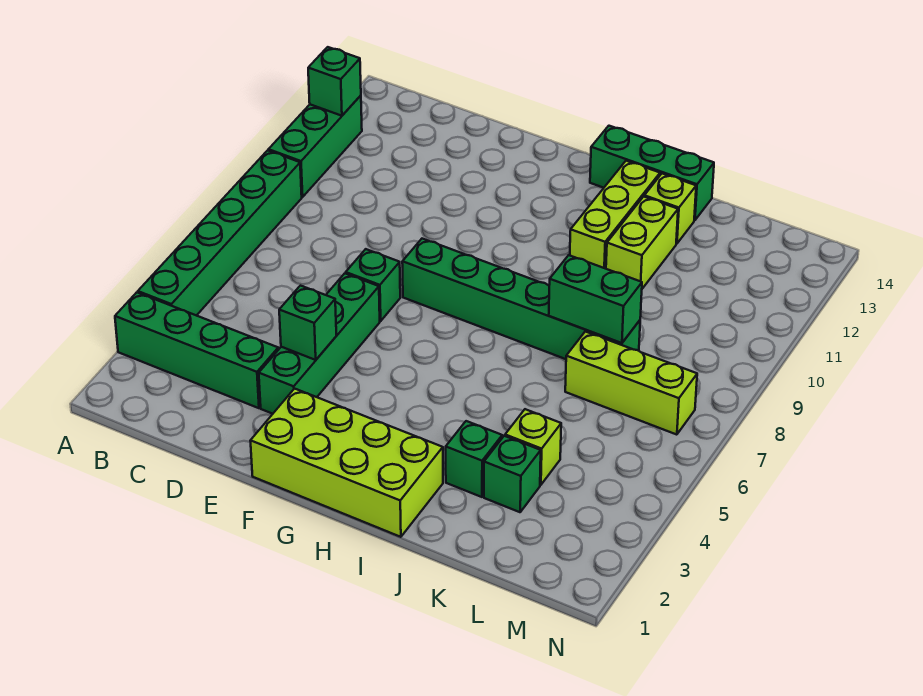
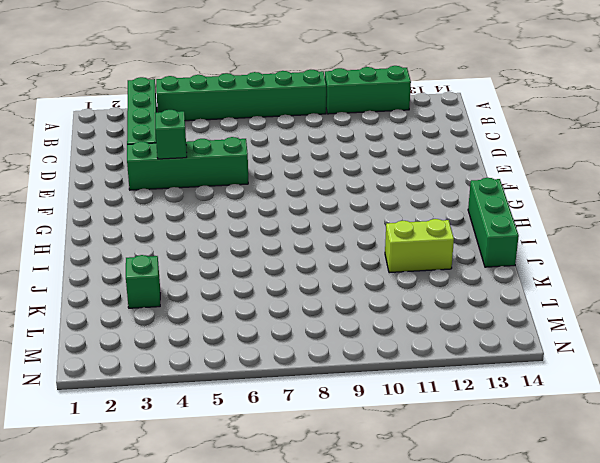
none -> green 1x1 brick [346,249,400,321]
none -> lime 2x4 brick [250,389,443,537]
none -> green 1x6 brick [402,239,640,359]

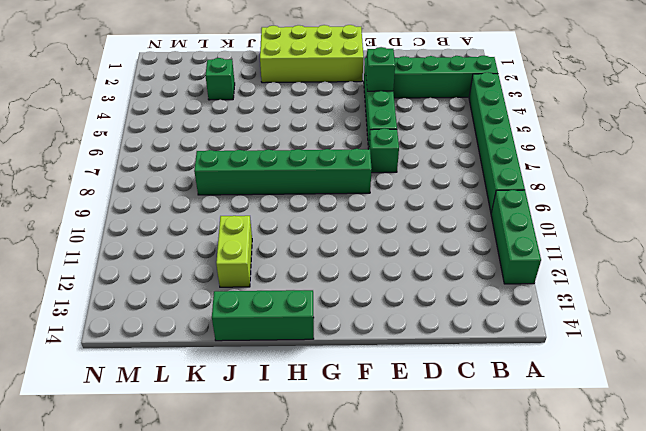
none -> lime 1x3 brick [570,161,660,269]
none -> green 1x1 brick [446,421,502,497]
none -> lime 1x1 brick [644,174,696,244]

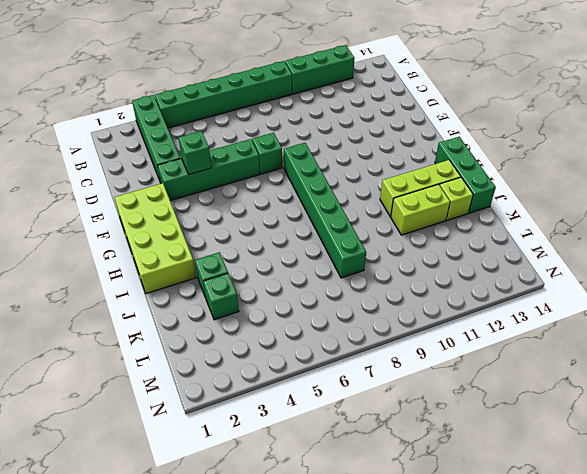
none -> lime 1x1 brick [505,409,561,485]
none -> lime 1x3 brick [565,331,697,435]
none -> green 1x1 brick [308,47,361,116]

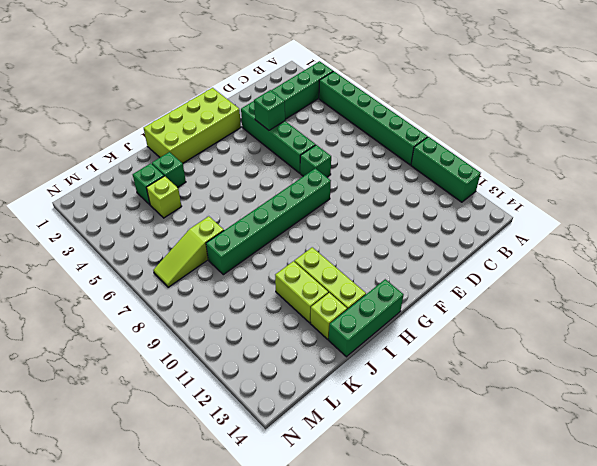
lime 1x3 slope [153,216,224,287] -> lime 1x3 brick [565,331,697,435]
none -> green 1x1 brick [308,47,361,116]
none -> green 1x2 brick [549,255,642,343]

